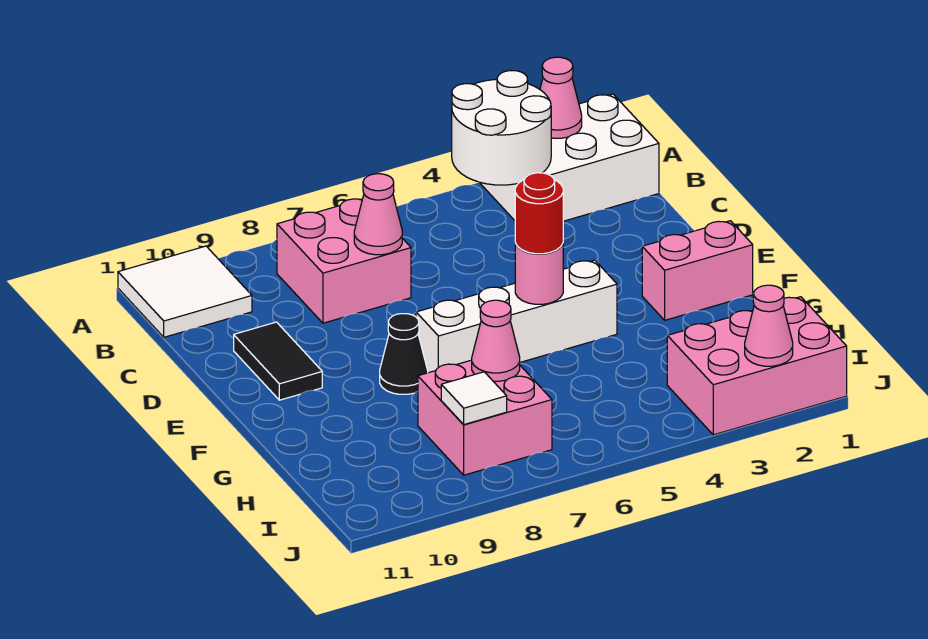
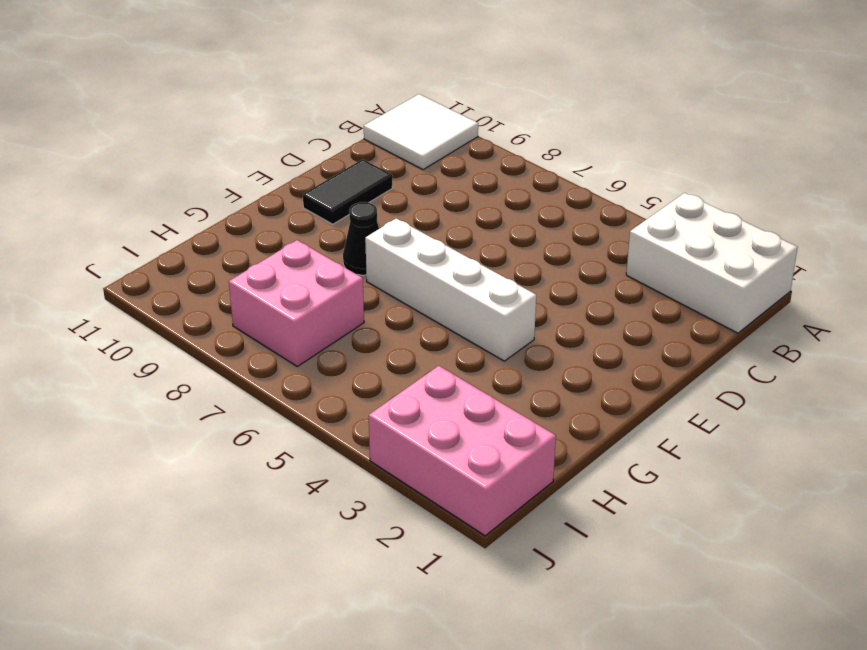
none -> pink 2x2 brick [277,199,411,323]
none -> pink 1x2 brick [642,221,753,320]
none -> pink 1x1 cone [540,57,582,138]

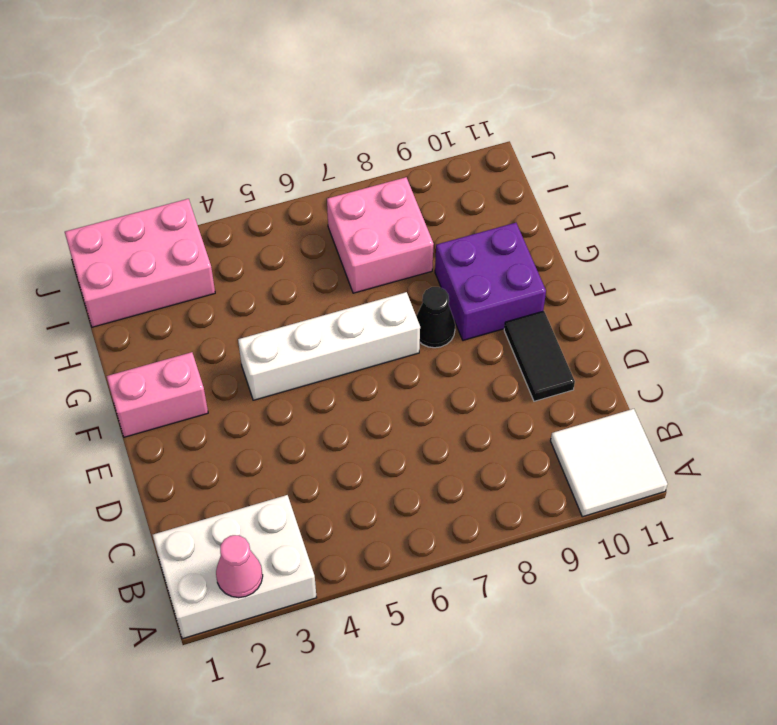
purple 2x2 brick [435,223,546,340] -> none
none -> pink 2x2 brick [277,199,411,323]
none -> white 2x2 round brick [452,71,551,185]
none -> pink 1x1 cone [354,174,402,255]

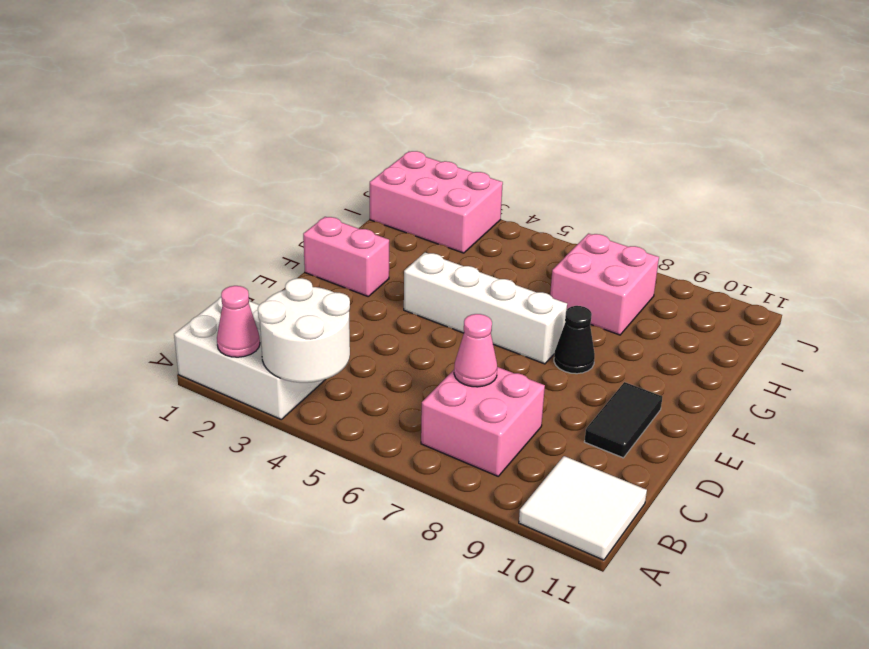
none -> pink 1x1 round brick [515,243,563,304]
none -> pink 1x1 cone [472,300,520,381]
none -> white 1x1 tile [441,372,507,425]

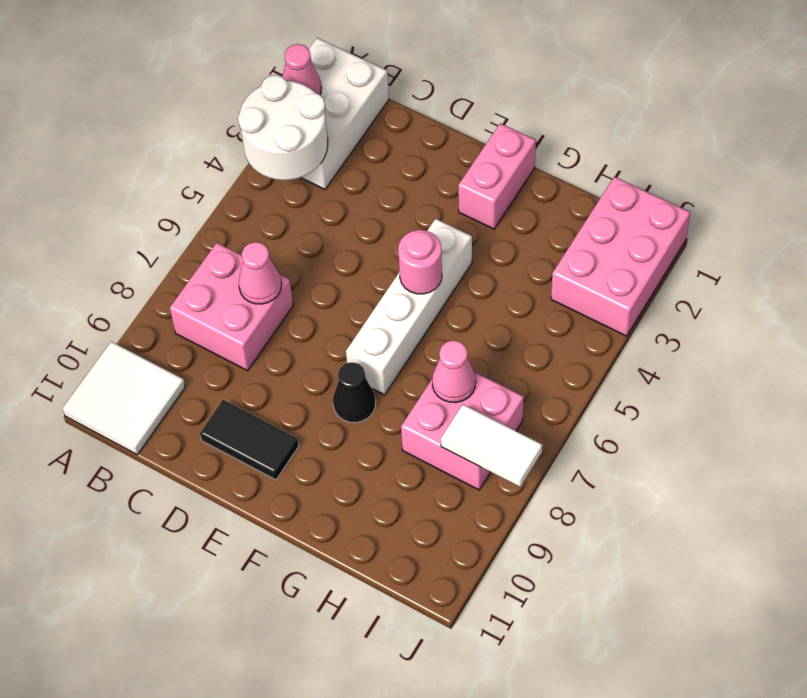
white 1x2 tile [441,405,542,487] -> white 1x1 tile [441,372,507,425]
none -> pink 1x1 cone [745,285,793,366]
none -> red 1x1 round brick [515,173,563,254]

